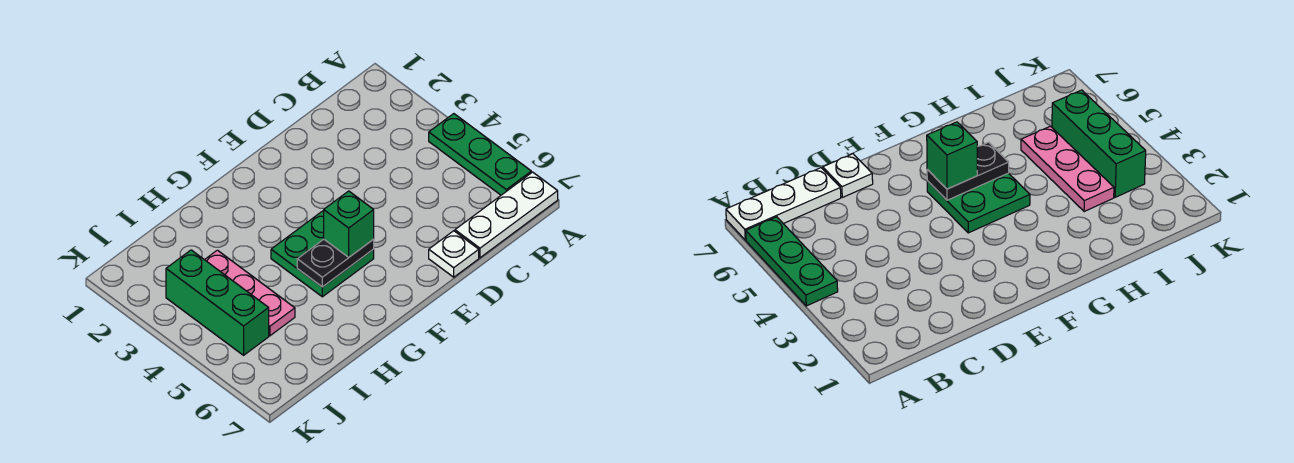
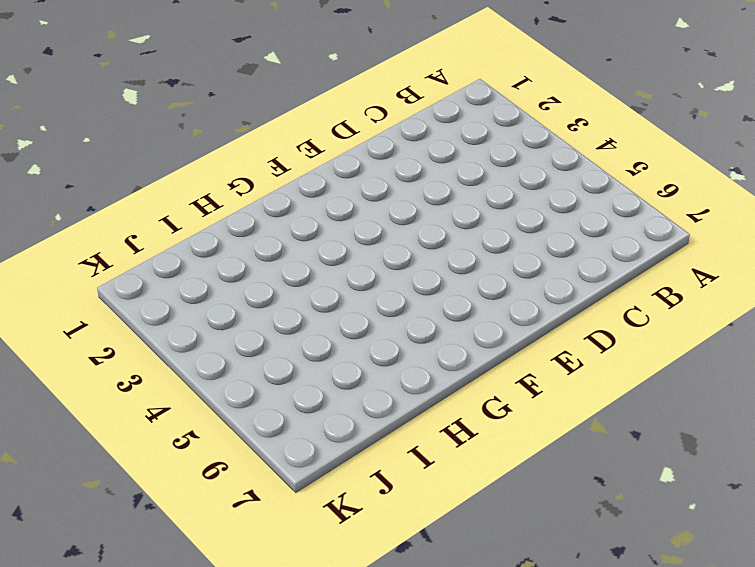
none -> green 1x3 plate [429,114,531,195]
none -> white 1x3 plate [455,172,558,258]

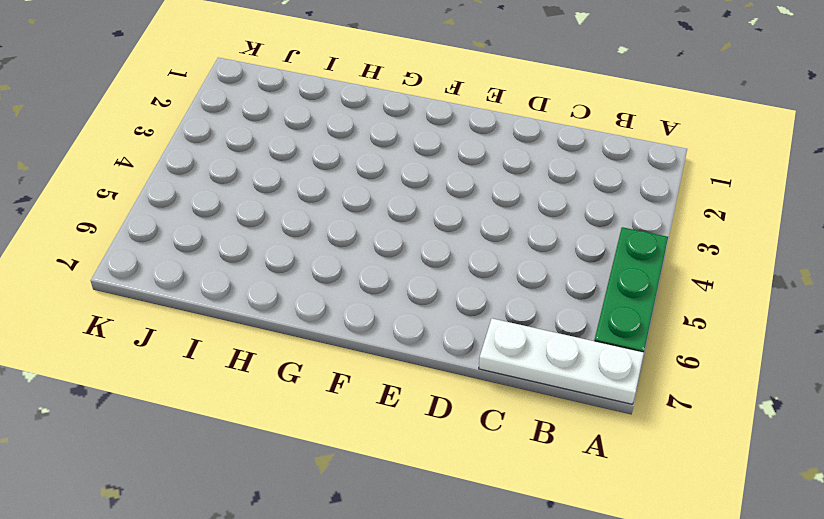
none -> white 1x1 plate [429,231,479,277]
none -> green 2x2 plate [271,211,374,297]

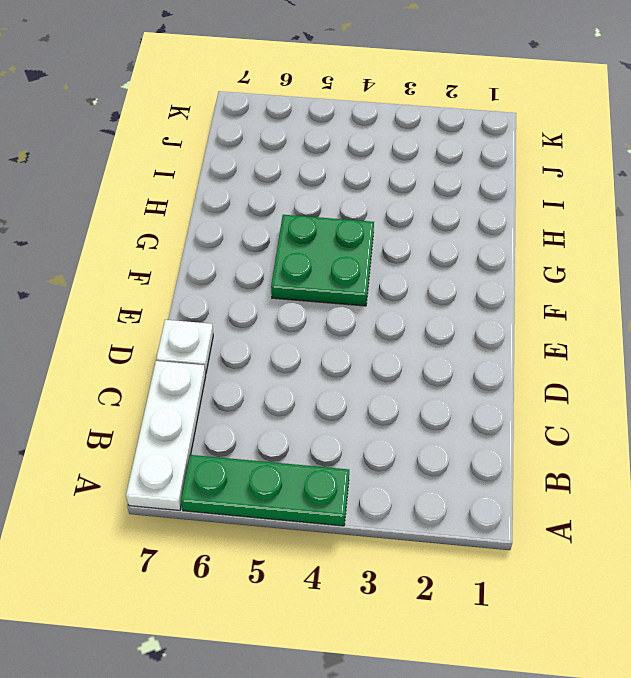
none -> pink 1x3 plate [205,250,295,336]
none -> green 1x3 brick [166,250,269,355]

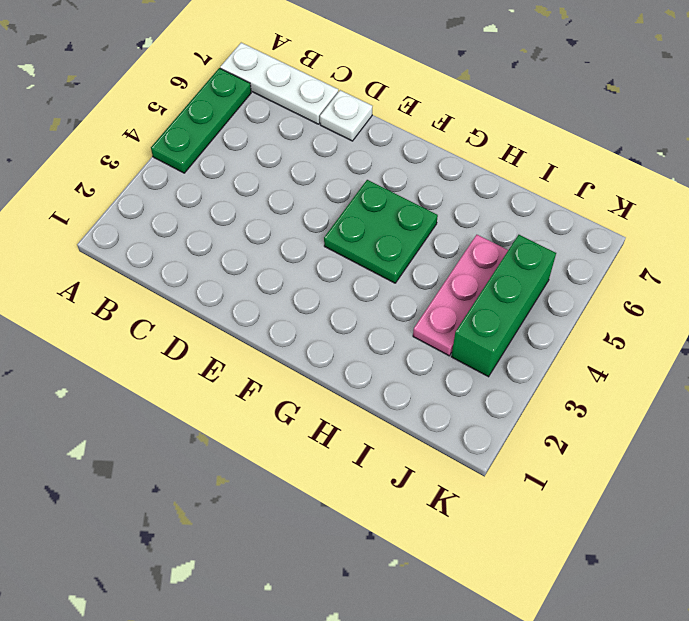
none -> black 1x2 plate [297,239,374,287]
none -> green 1x1 brick [324,191,374,257]

